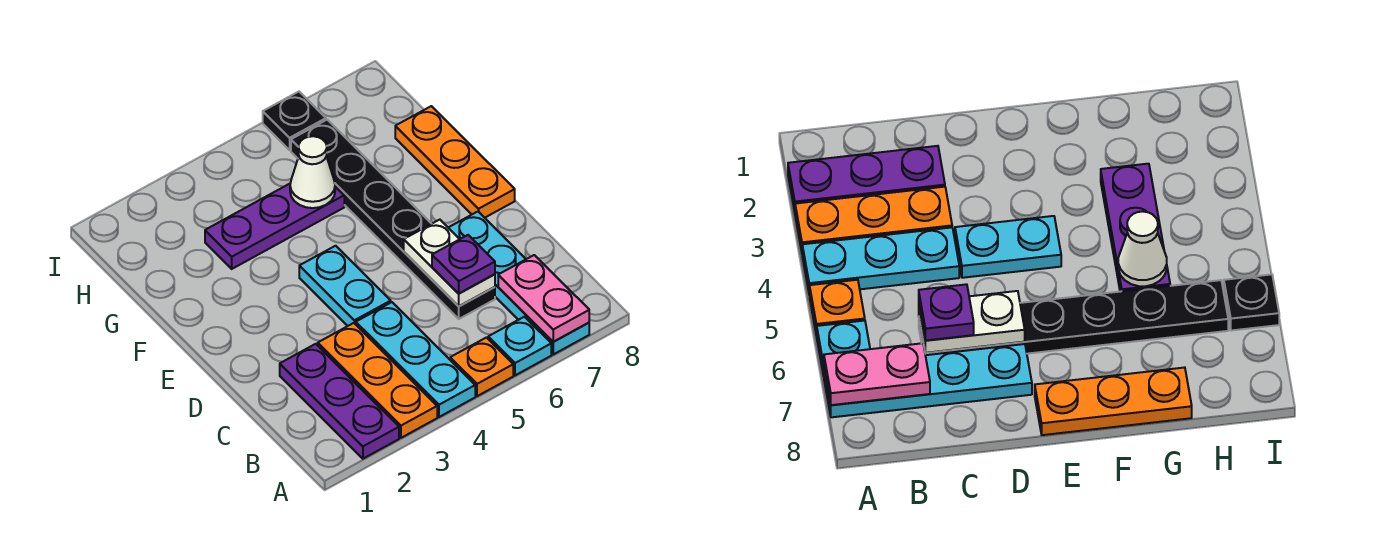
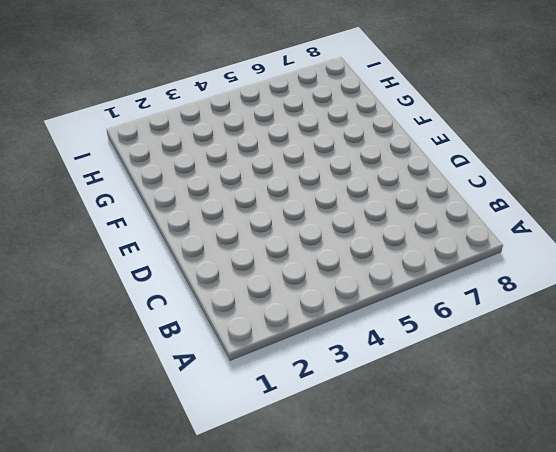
none -> purple 1x3 plate [280,344,399,459]
none -> orange 1x3 plate [318,323,437,438]
none -> cyan 1x3 plate [356,302,475,417]

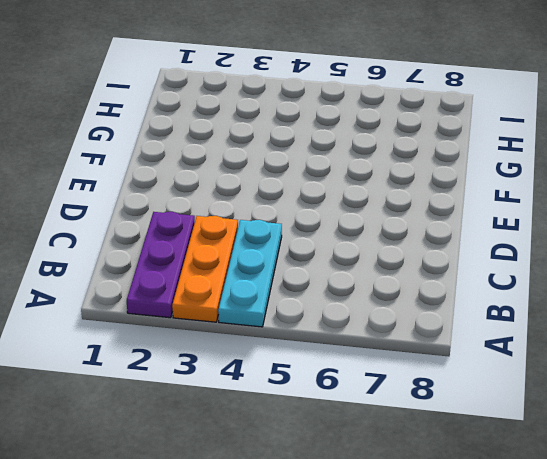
none -> orange 1x1 plate [450,338,513,396]
none -> cyan 1x1 plate [488,317,551,375]
none -> cyan 1x4 plate [448,212,589,354]

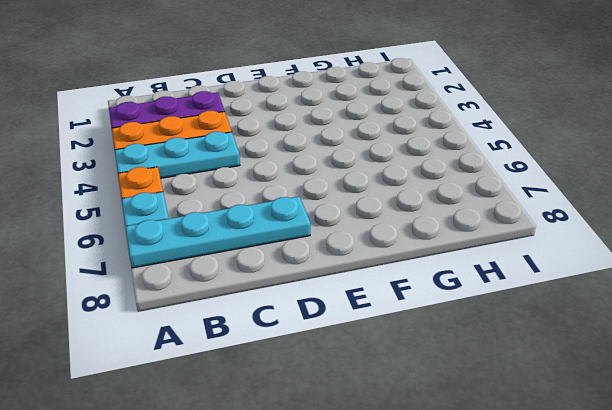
none -> black 1x6 plate [291,120,495,319]
none -> cyan 1x2 plate [299,246,391,326]
none -> orange 1x3 plate [395,106,515,218]

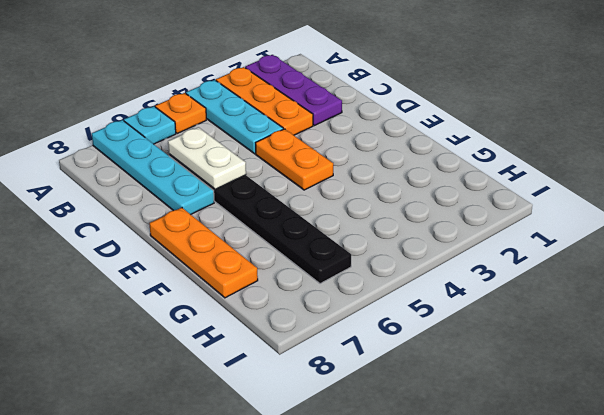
orange 1x2 plate [256,129,333,190] -> cyan 1x2 plate [299,246,391,326]
none -> purple 1x3 plate [205,184,344,269]
none -> black 1x1 plate [263,92,326,150]
none -> pink 1x2 plate [498,255,589,342]

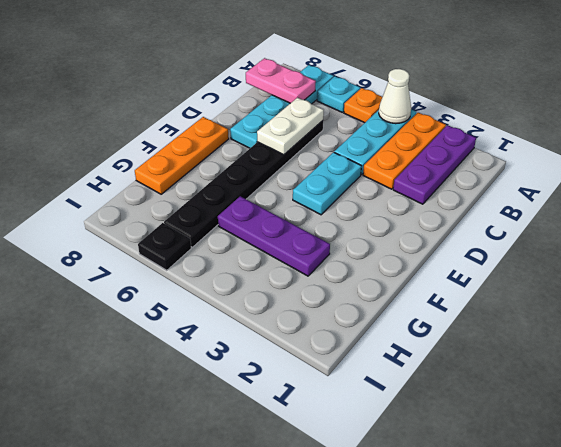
white 1x1 cone [379,69,411,124] -> white 1x1 cone moved to [290,136,335,208]
pink 1x2 plate [246,58,316,103] -> pink 1x2 plate turned to [498,255,589,342]
none -> purple 1x1 plate [432,235,495,294]

